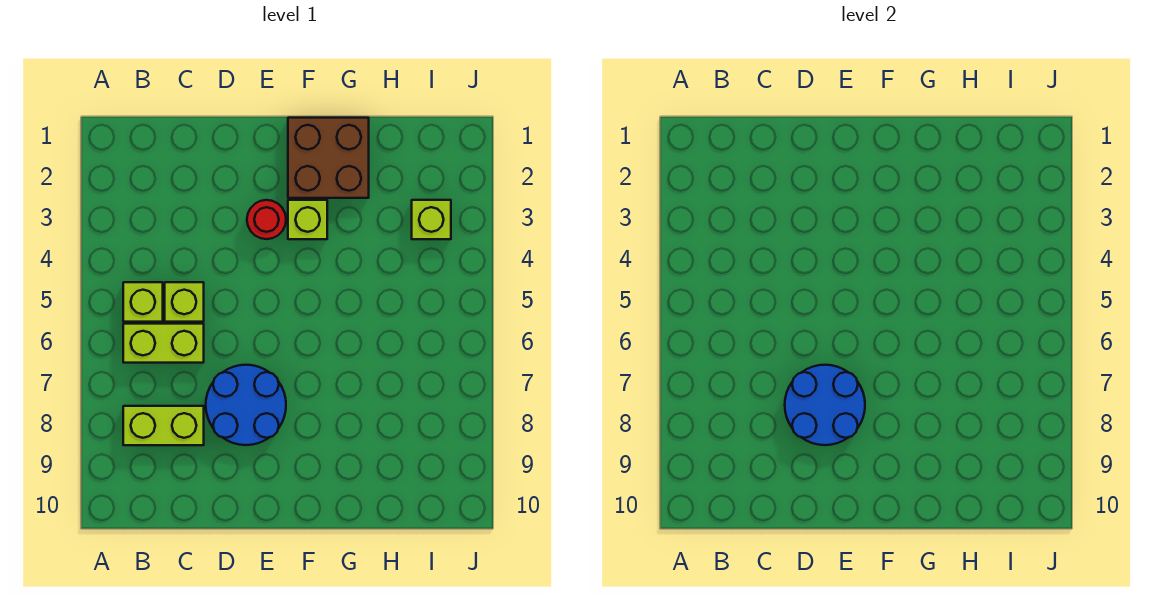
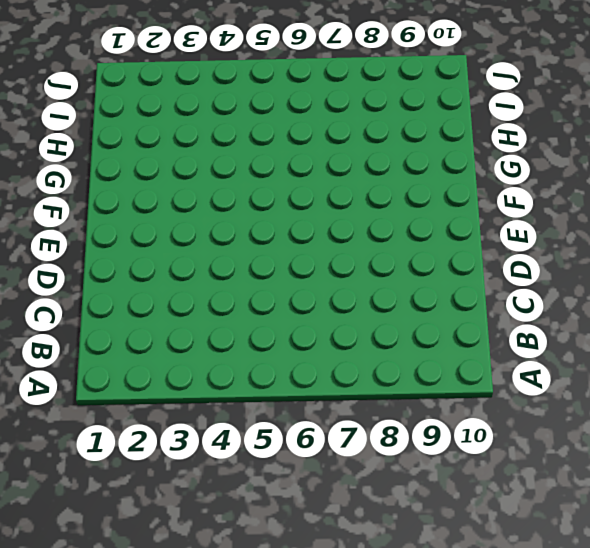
none -> lime 1x1 brick [123,282,163,322]
none -> lime 1x2 brick [123,324,204,363]

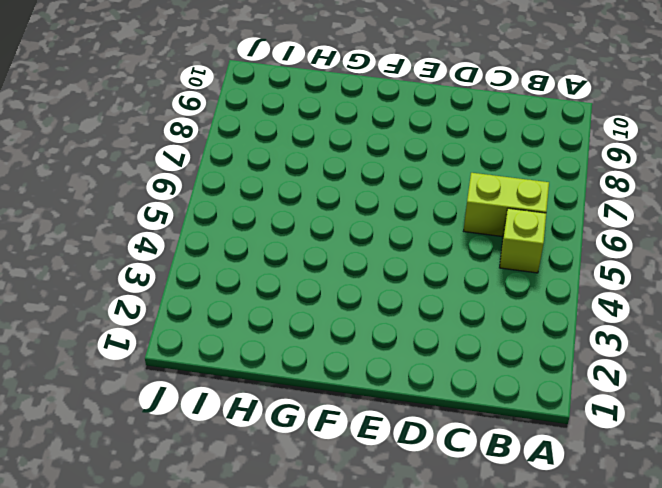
none -> lime 1x2 brick [123,406,204,445]
none -> lime 1x1 brick [165,282,204,322]

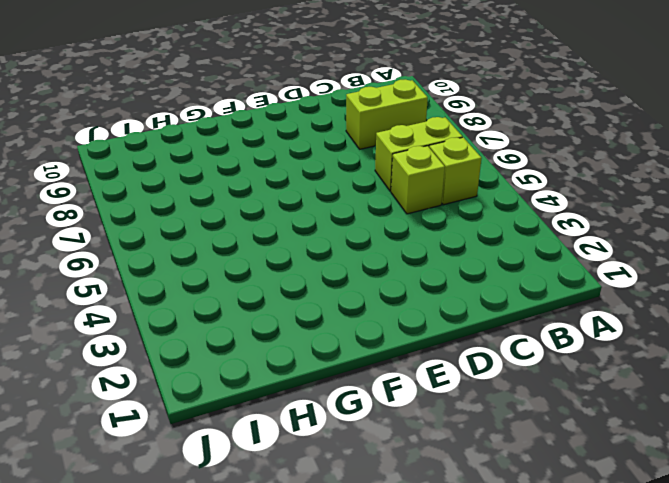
none -> blue 2x2 round brick [206,365,286,445]
none -> red 1x1 round brick [247,200,286,239]

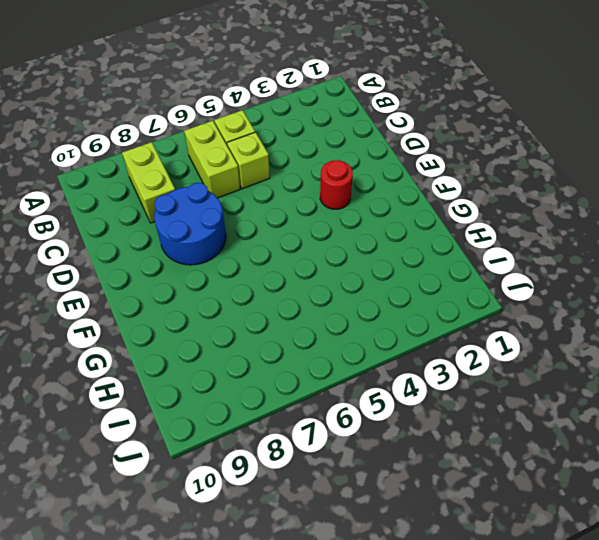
none -> brown 2x2 brick [288,118,369,198]
none -> lime 1x1 brick [288,200,327,239]

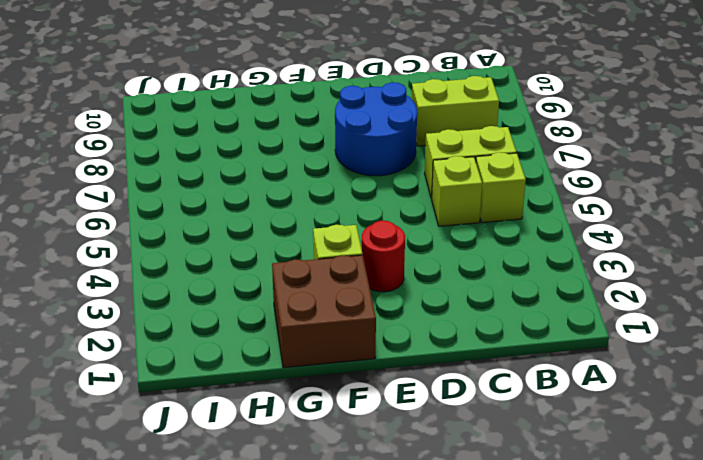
none -> lime 1x1 brick [412,200,451,239]
none -> blue 2x2 round brick [785,365,865,445]

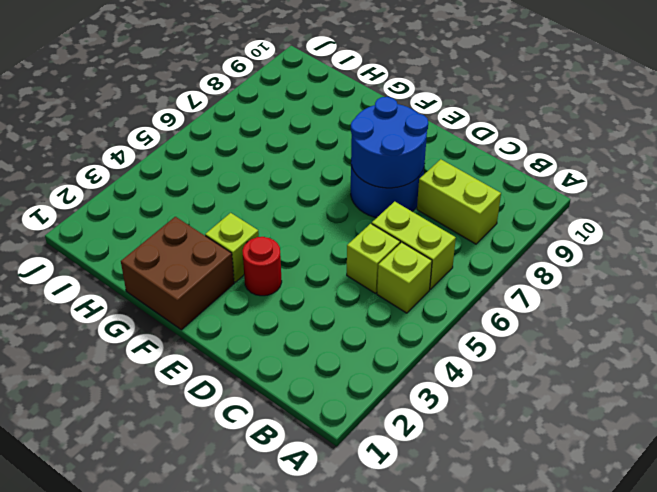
none -> lime 1x1 brick [412,200,451,239]

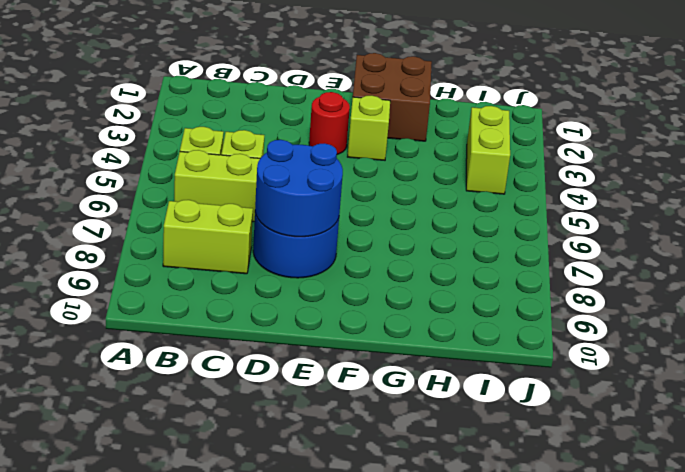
lime 1x2 brick [466,106,510,194] -> lime 1x1 brick [412,200,451,239]

